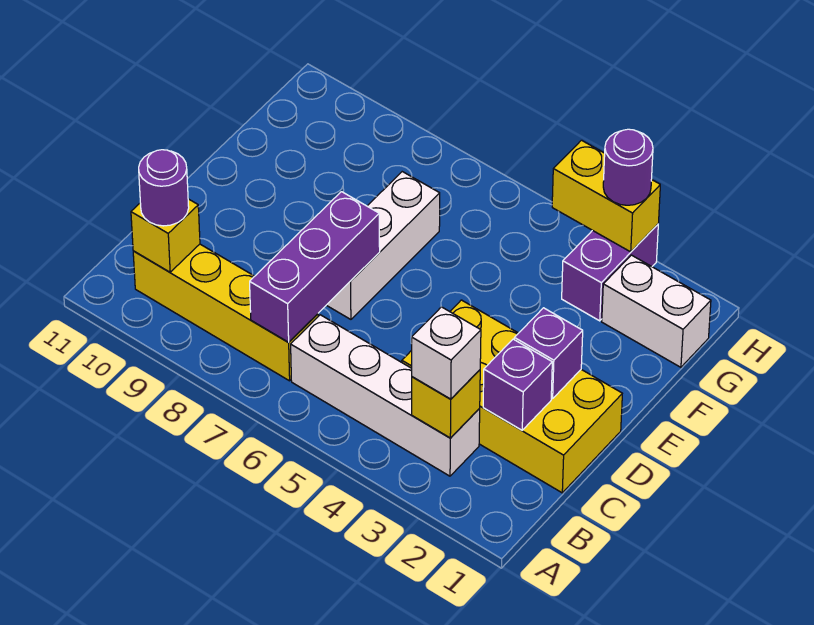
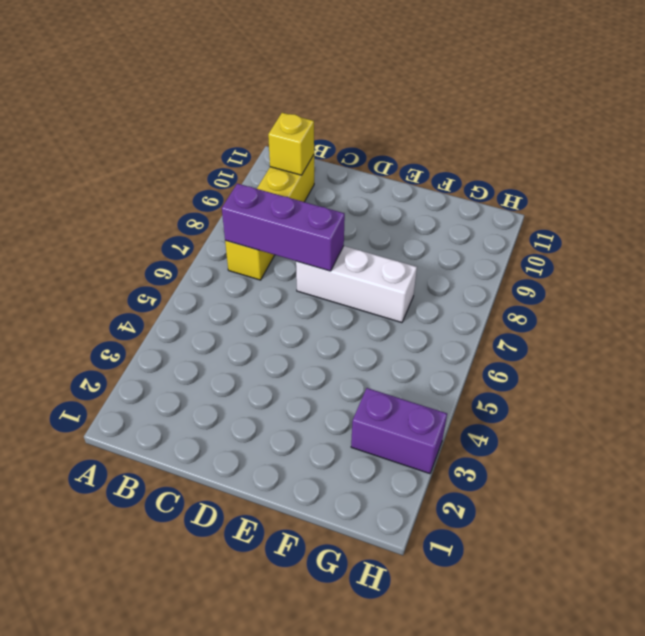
none -> white 1x4 brick [291,315,480,476]
none -> yellow 2x4 brick [402,300,622,493]
none -> white 1x2 brick [602,255,711,367]

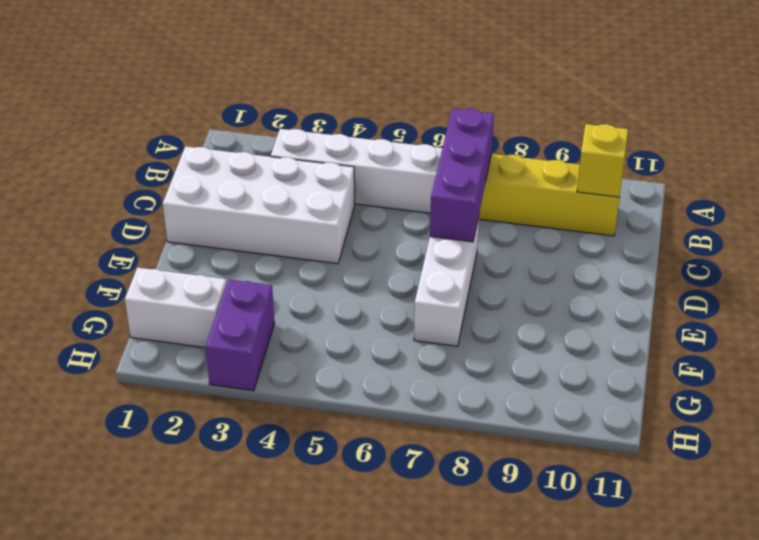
white 2x4 brick [163,147,355,264] -> yellow 2x4 brick [402,300,622,493]
none -> yellow 1x1 brick [412,370,480,438]
none -> purple 1x1 brick [483,339,552,430]
none -> purple 1x1 brick [514,308,583,399]

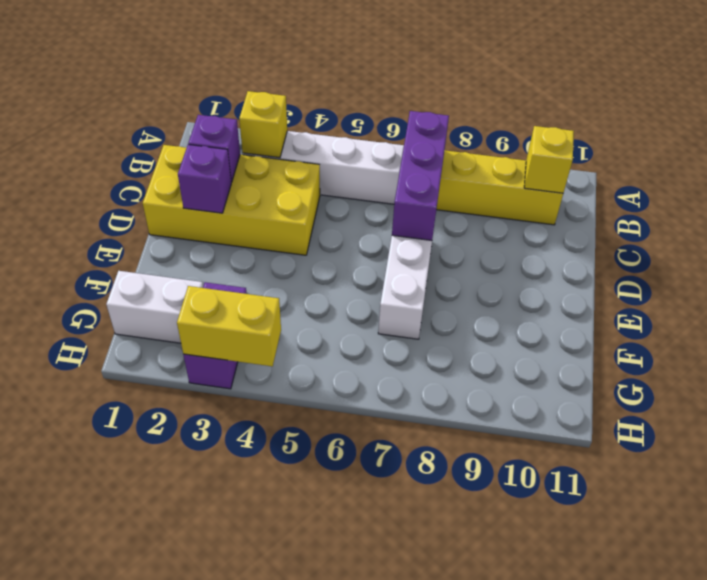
none -> white 1x1 brick [412,307,481,399]
none -> purple 1x1 round brick [139,150,189,226]
none -> purple 1x1 round brick [603,129,653,205]

